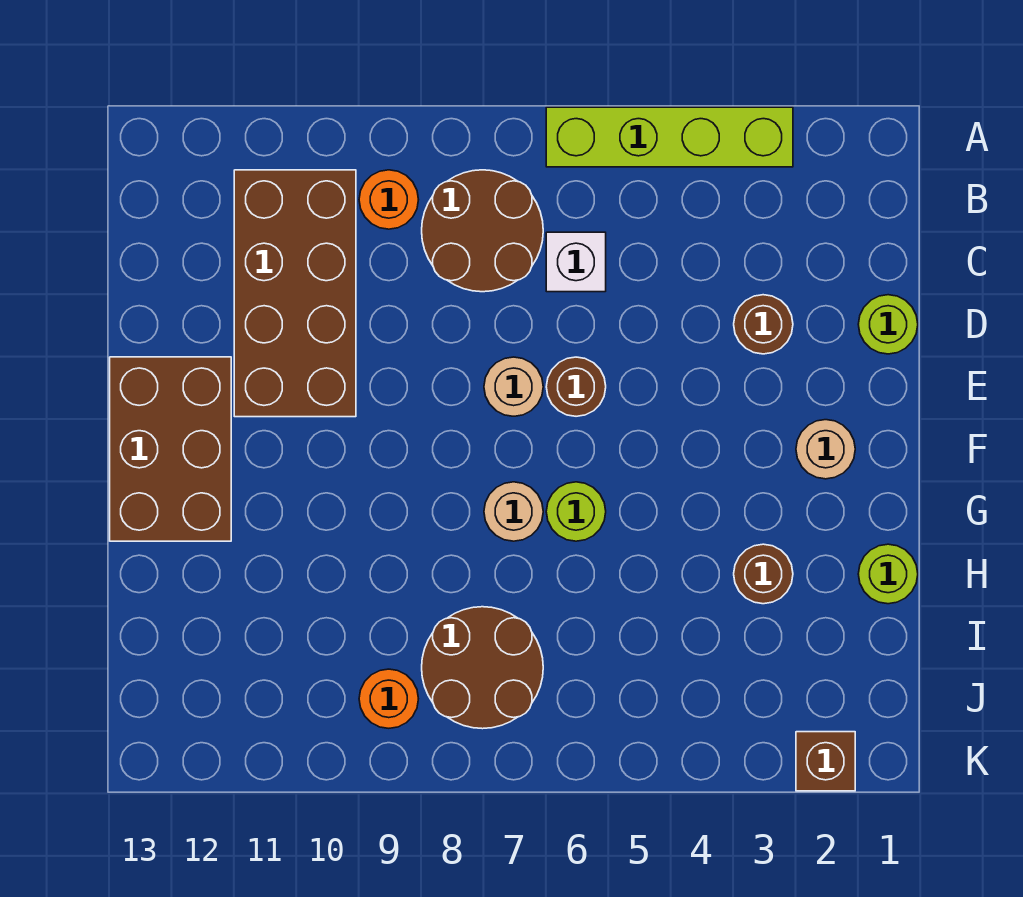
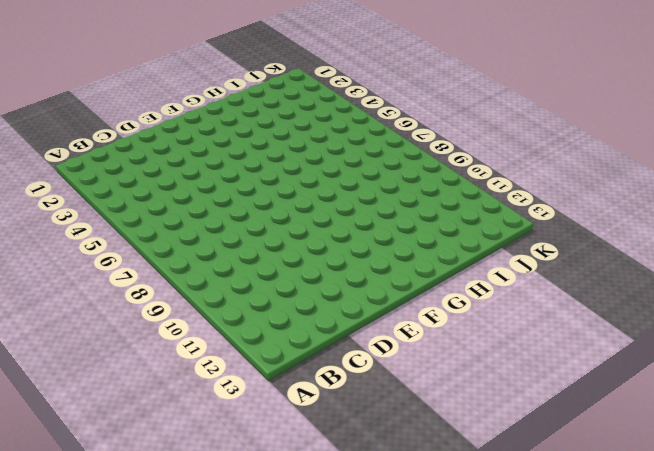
none -> lime 1x4 brick [546,107,793,167]
none -> brown 2x2 round brick [422,170,543,292]
none -> orange 1x1 round brick [359,170,419,229]

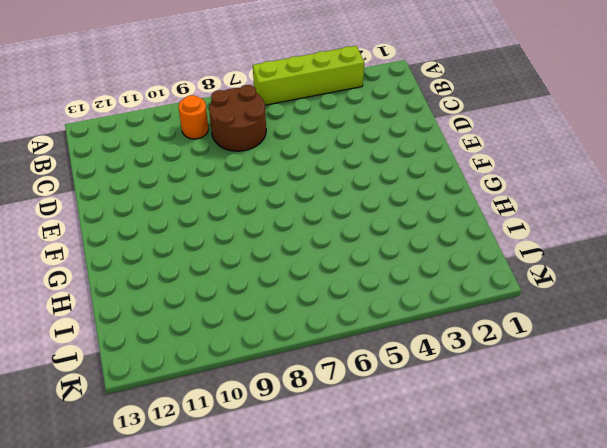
none -> brown 2x4 brick [234,170,356,417]
none -> white 1x1 brick [546,232,606,292]
none -> lime 1x1 round brick [858,295,918,354]

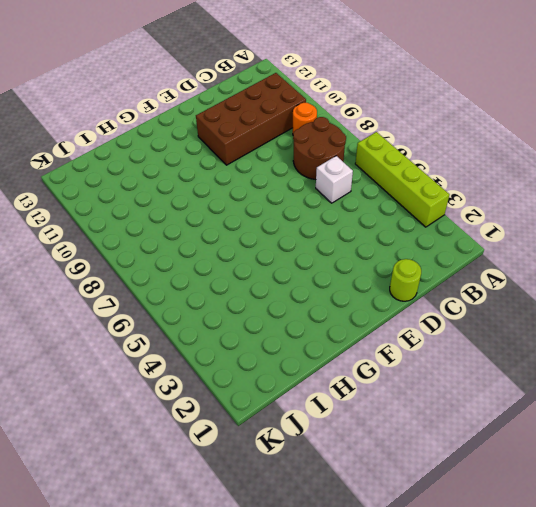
none -> brown 1x1 round brick [734,295,793,354]
none -> brown 1x1 round brick [546,357,606,416]
none -> tan 1x1 round brick [484,357,543,416]

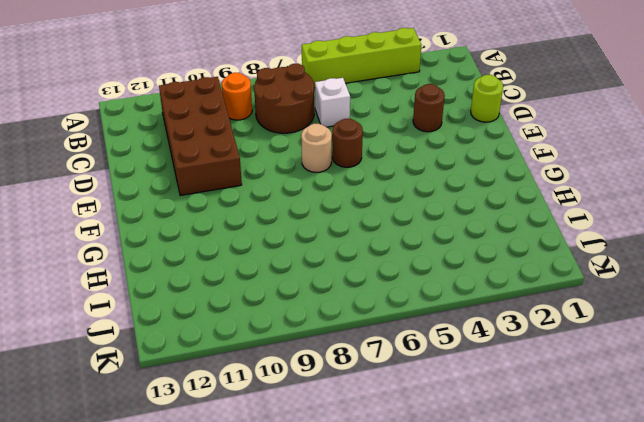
none -> brown 2x3 brick [110,357,231,541]
none -> tan 1x1 round brick [796,420,855,479]
none -> lime 1x1 round brick [546,482,606,541]

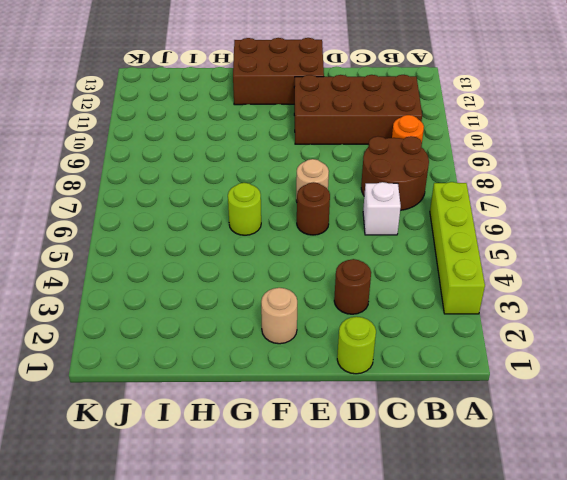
none -> tan 1x1 round brick [484,482,543,541]
none -> lime 1x1 round brick [858,544,918,604]
none -> brown 1x1 round brick [734,544,793,604]

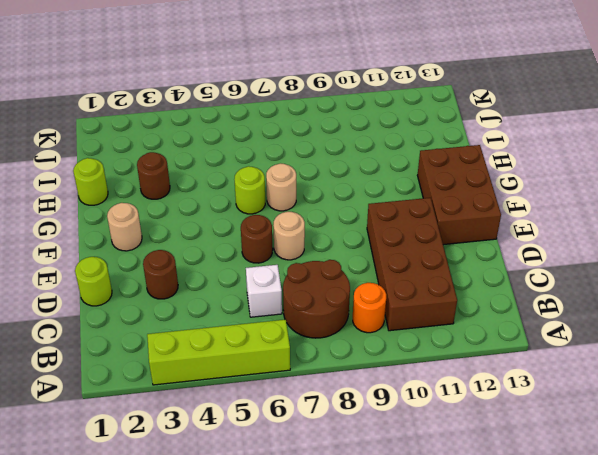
none -> brown 2x2 round brick [422,607,543,729]
none -> orange 1x1 round brick [359,669,418,728]
none -> brown 1x1 brick [796,732,855,791]

